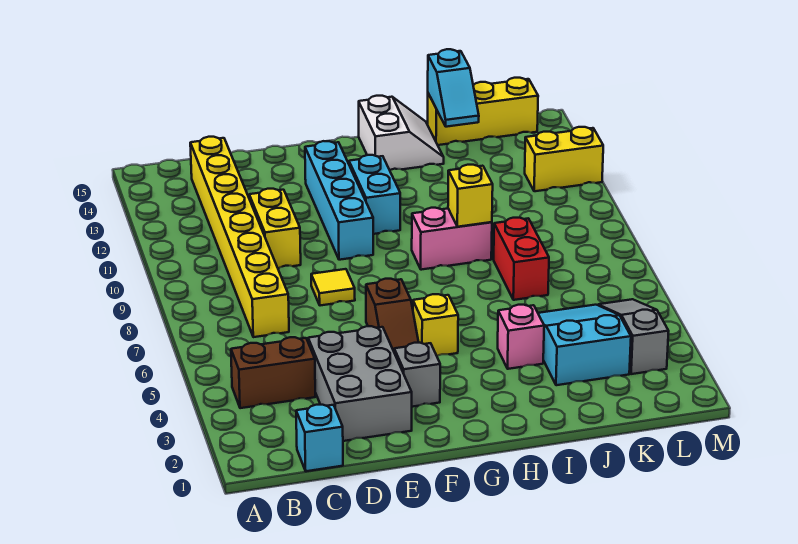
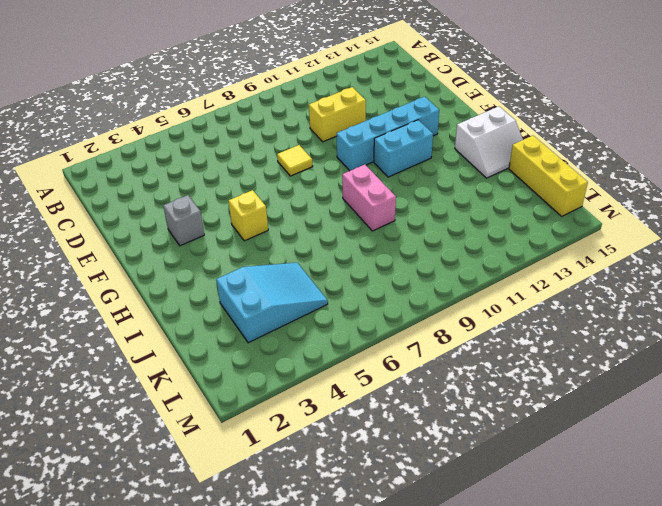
none -> brown 1x2 brick [231,337,315,408]
none -> cyan 1x1 brick [296,405,343,471]
none -> yellow 1x8 brick [190,137,289,337]

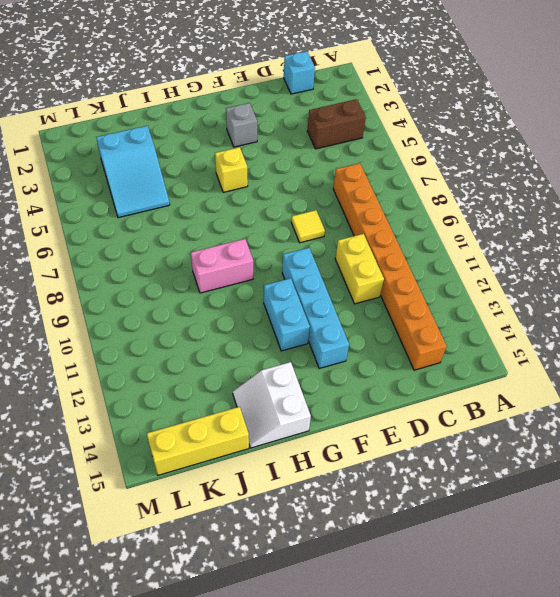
orange 1x8 brick [333,163,447,370] -> yellow 1x8 brick [190,137,289,337]
none -> grey 2x3 brick [308,326,412,441]
none -> brown 1x2 slope [366,279,419,351]
none -> pink 1x1 brick [498,305,544,369]

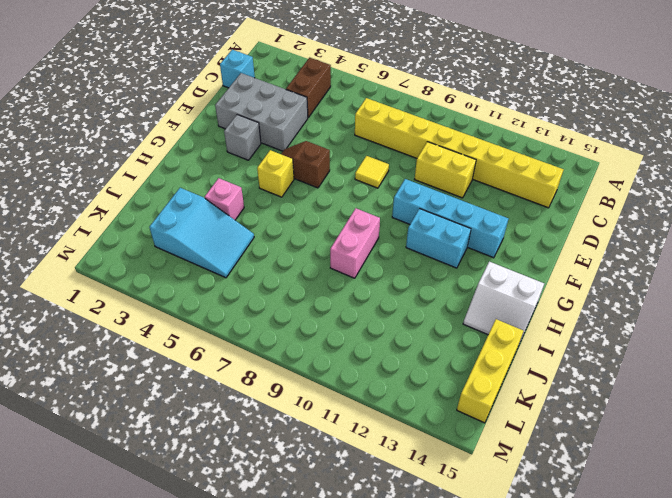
none -> red 1x2 brick [494,218,549,300]
none -> grey 1x3 slope [598,299,669,374]
none -> yellow 1x2 brick [525,127,603,191]

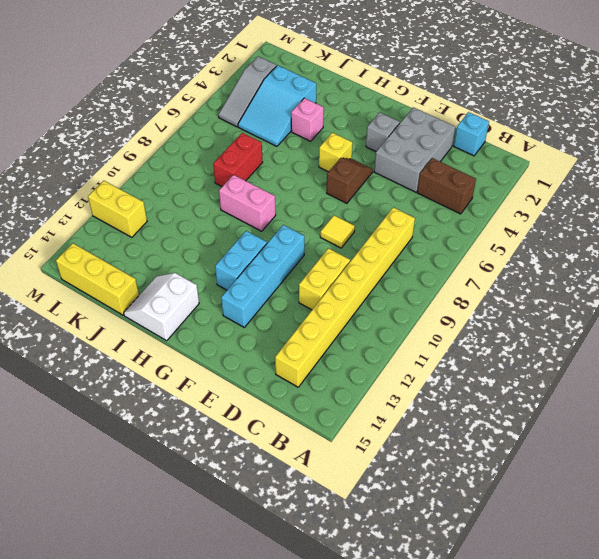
none -> yellow 1x1 brick [448,165,493,227]
none -> cyan 1x2 slope [428,49,479,127]

